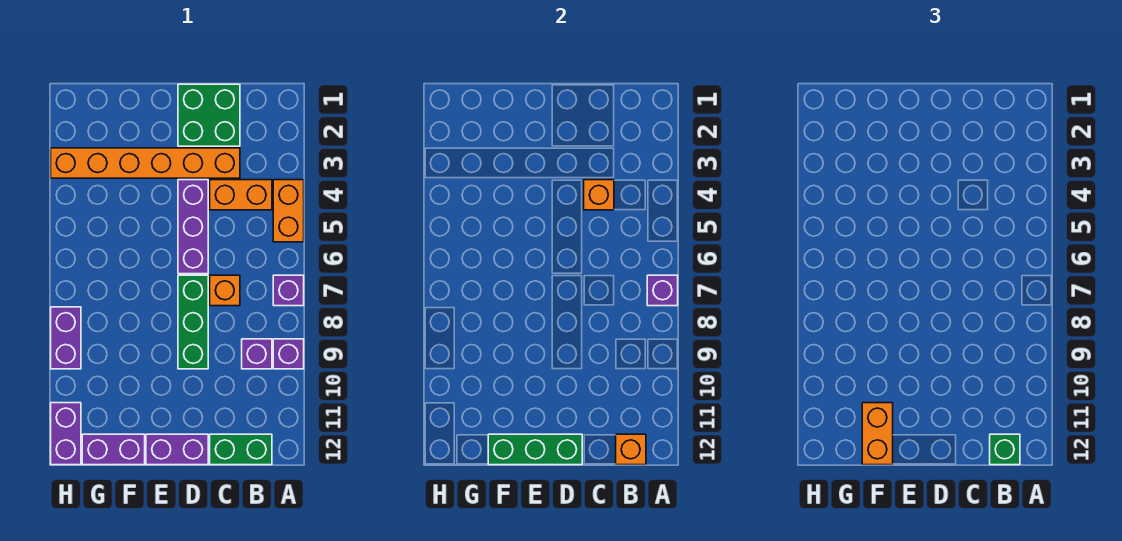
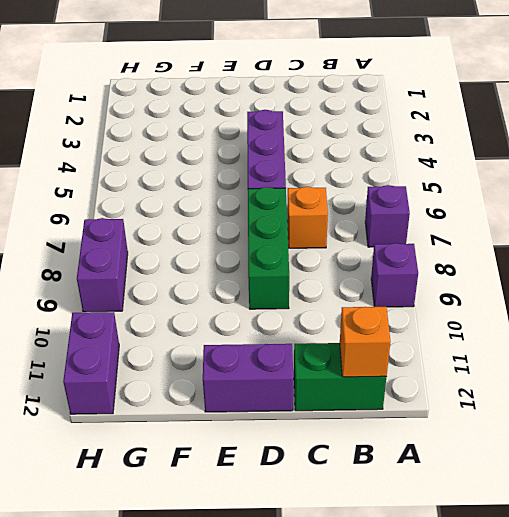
none -> orange 1x2 brick [273,180,304,242]
none -> orange 1x2 brick [210,180,272,210]
none -> purple 1x1 brick [242,339,272,369]

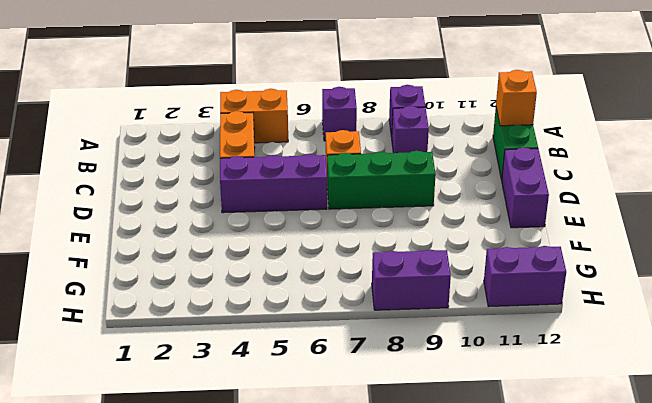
none -> green 2x2 brick [178,84,240,146]
none -> orange 1x6 brick [51,148,240,178]
none -> purple 1x2 brick [82,434,145,465]

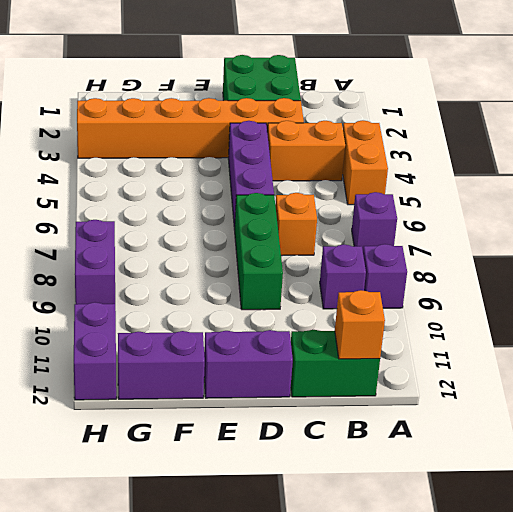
none -> purple 1x1 brick [647,275,678,306]
none -> orange 1x1 brick [584,180,614,210]
none -> green 1x3 brick [488,434,582,465]

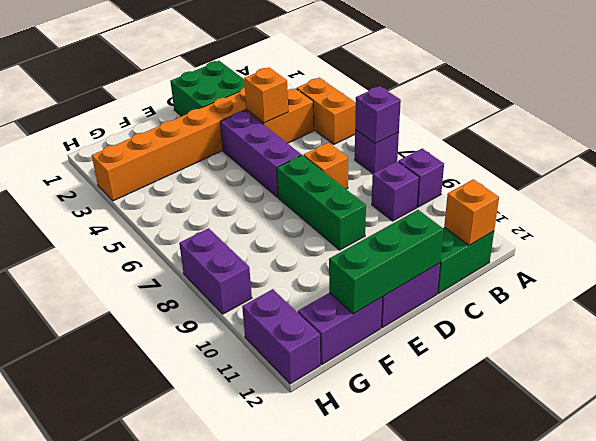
none -> green 1x1 brick [990,434,1020,465]
none -> orange 1x2 brick [862,403,893,465]

